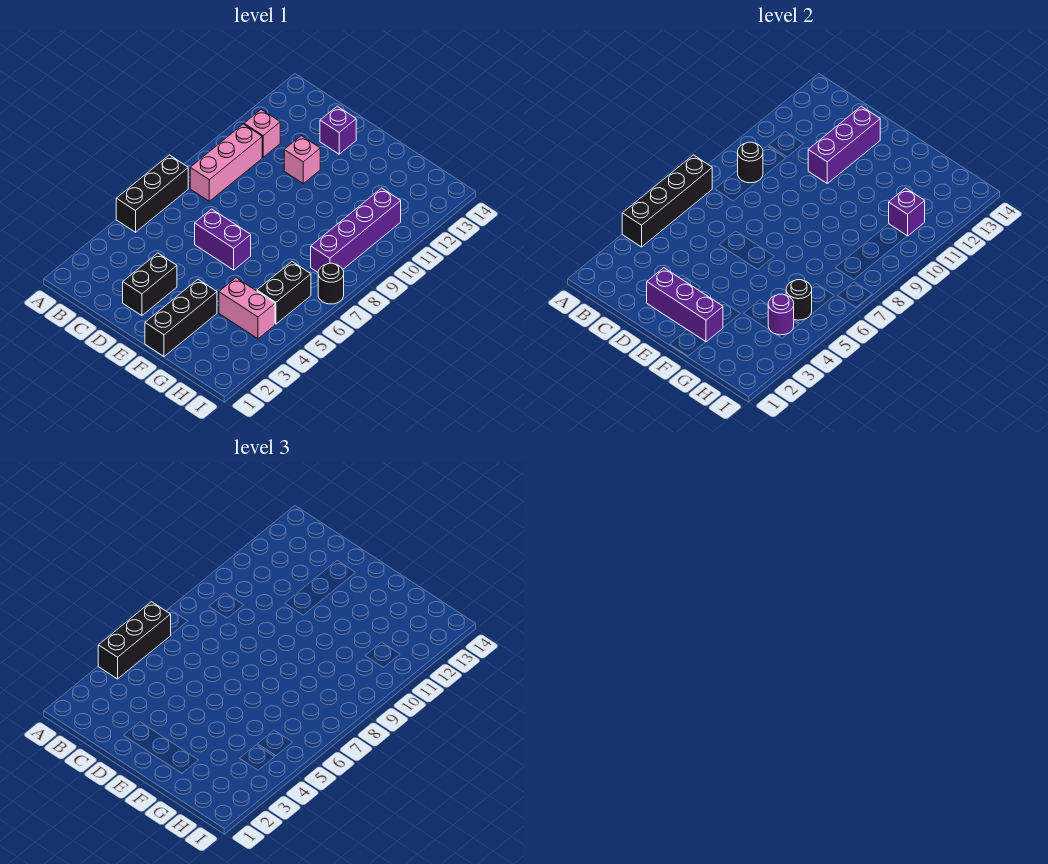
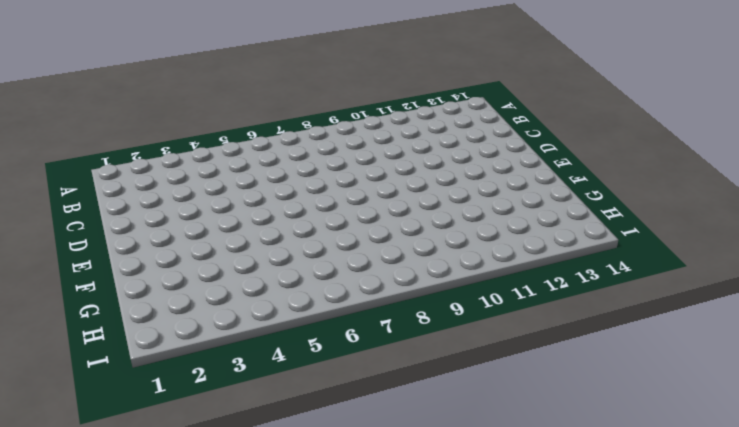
none -> black 1x3 brick [116,155,188,232]
none -> pink 1x3 brick [190,124,262,201]
none -> pink 1x1 brick [244,110,280,157]

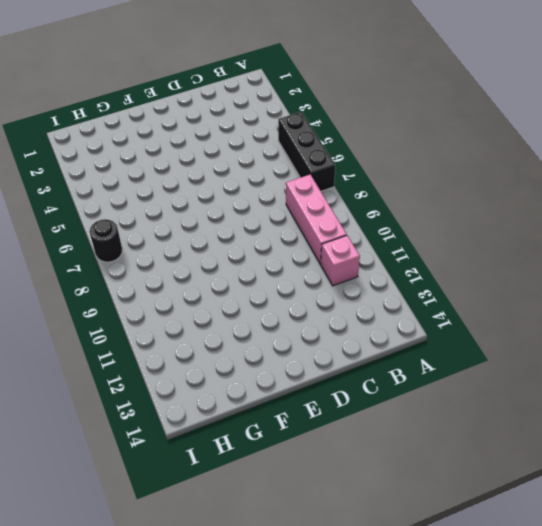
none -> black 1x2 brick [123,253,177,316]
none -> purple 1x2 brick [195,209,251,270]
none -> pink 1x1 brick [284,136,320,183]

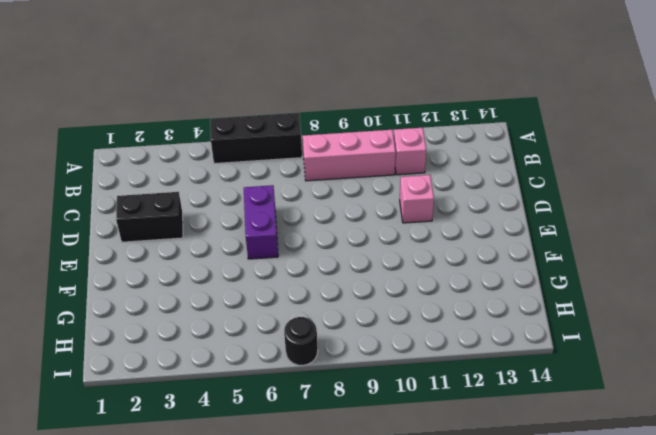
none -> purple 1x1 brick [320,106,356,154]
none -> black 1x3 brick [145,279,217,356]
none -> pink 1x2 brick [219,278,275,339]

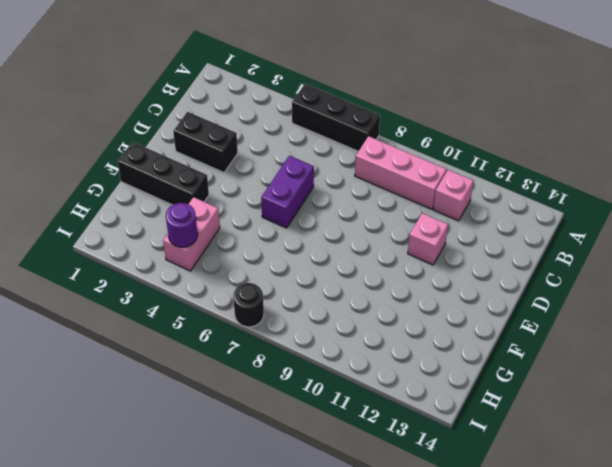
none -> purple 1x1 brick [320,106,356,154]
none -> black 1x2 brick [257,262,311,324]
none -> purple 1x4 brick [311,188,401,272]

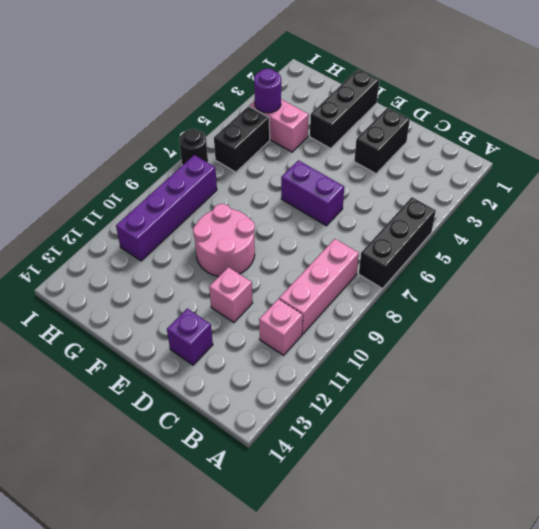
pink 2x2 round brick [193,204,255,276] -> none
none -> black 1x4 brick [622,155,712,247]
none -> black 1x1 round brick [738,142,763,183]
none -> purple 1x3 brick [647,268,723,342]

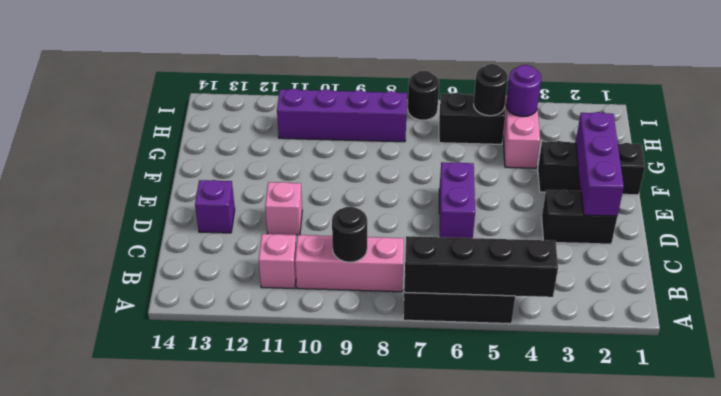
none -> purple 1x3 brick [808,106,880,183]
none -> purple 1x1 brick [889,188,925,236]
none -> black 1x3 brick [98,602,171,679]

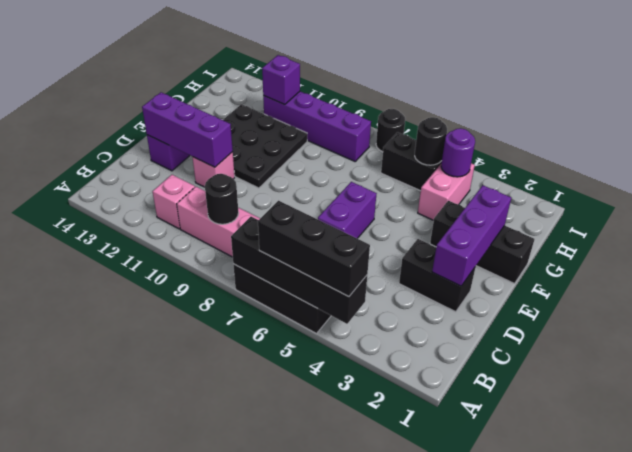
black 3x3 plate [223,104,307,188] -> none

